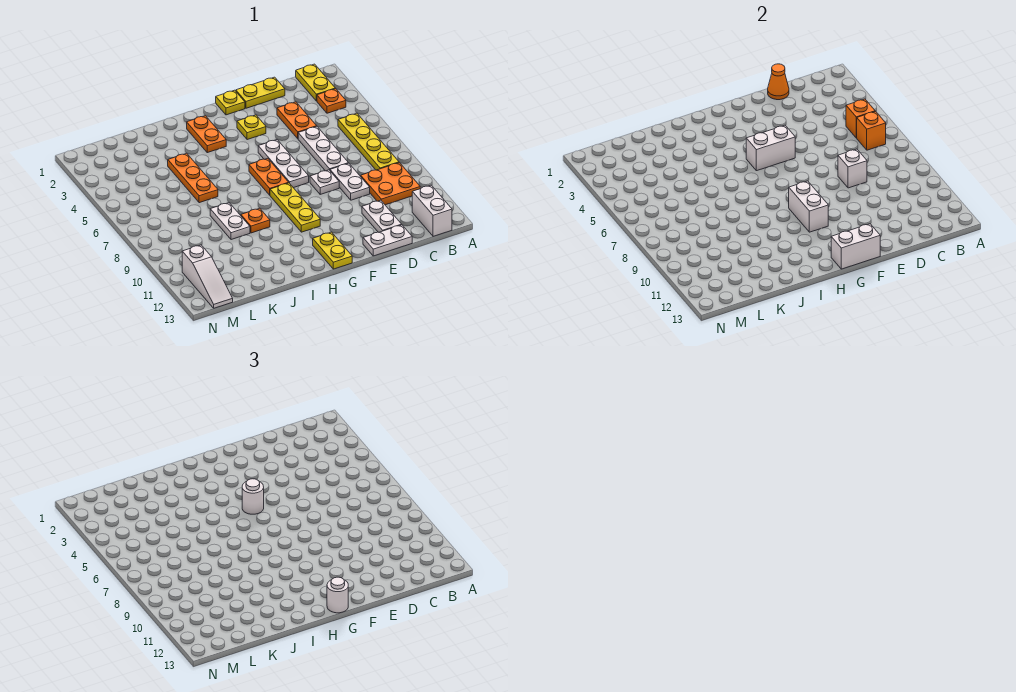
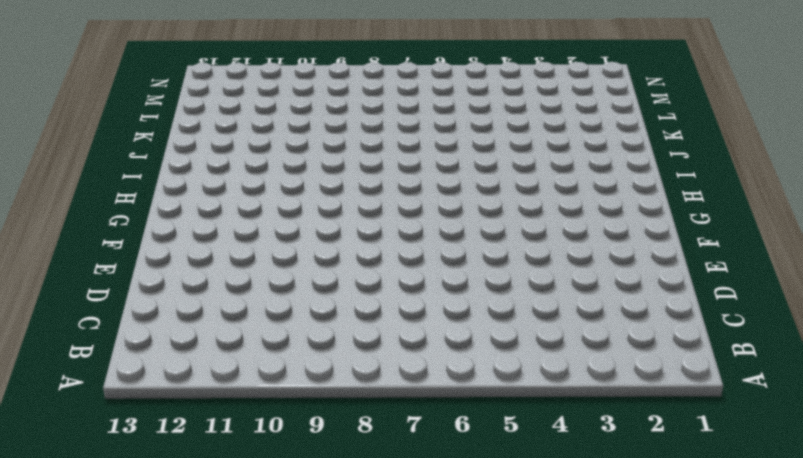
none -> yellow 1x2 plate [296,64,335,101]
none -> orange 1x1 plate [317,89,346,113]
none -> yellow 1x4 plate [338,113,399,170]
none -> orange 2x2 plate [361,163,420,205]

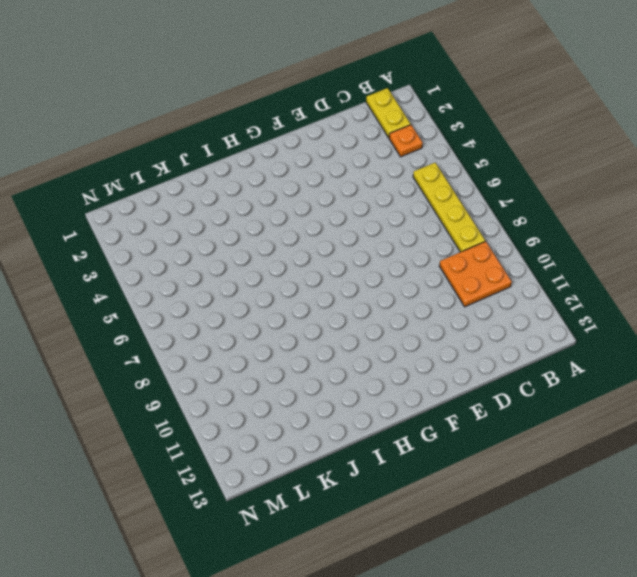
none -> white 1x2 brick [412,185,452,237]
none -> yellow 1x2 plate [236,77,285,108]
none -> orange 1x2 plate [277,102,317,139]
none -> white 1x3 plate [298,127,348,171]

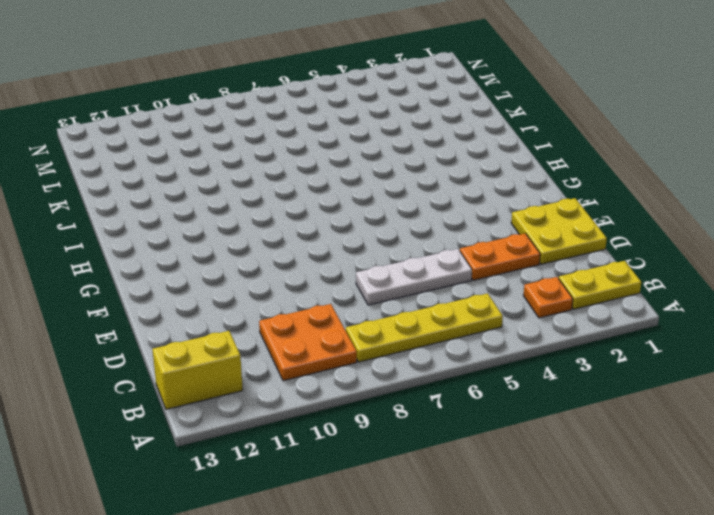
yellow 1x2 brick [152,331,243,409] -> white 1x2 brick [412,185,452,237]
yellow 2x2 plate [511,198,607,264] -> yellow 1x2 plate [236,77,285,108]
none -> white 1x2 plate [330,163,370,200]
none -> white 1x2 plate [362,200,402,232]
none -> white 1x2 plate [363,225,412,256]
none -> white 1x1 plate [310,170,339,194]

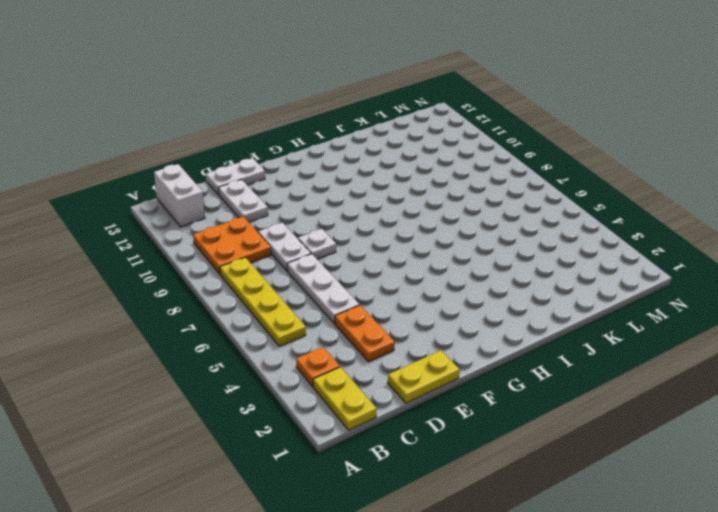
none -> yellow 1x1 plate [216,90,245,115]
none -> yellow 1x1 plate [237,115,266,140]
none -> white 1x3 plate [258,140,309,188]
none -> orange 1x2 plate [249,158,289,195]

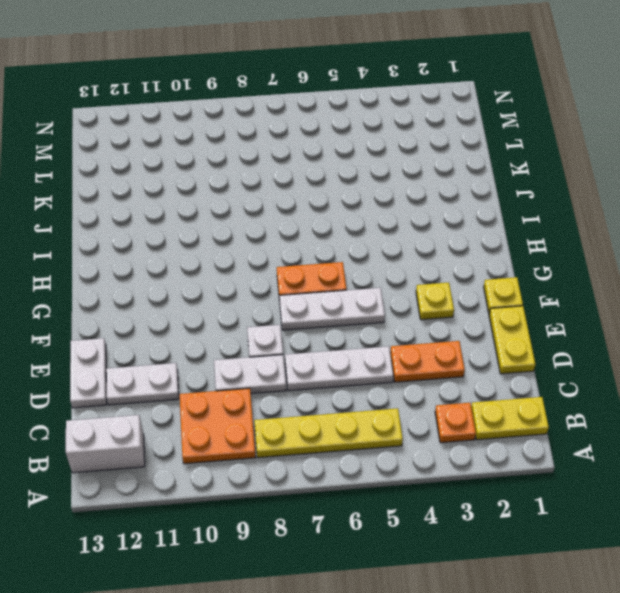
none -> yellow 1x3 plate [270,183,320,232]
none -> yellow 1x2 plate [313,232,352,269]
none -> orange 1x2 plate [187,116,226,153]
none -> orange 1x1 plate [241,208,270,233]

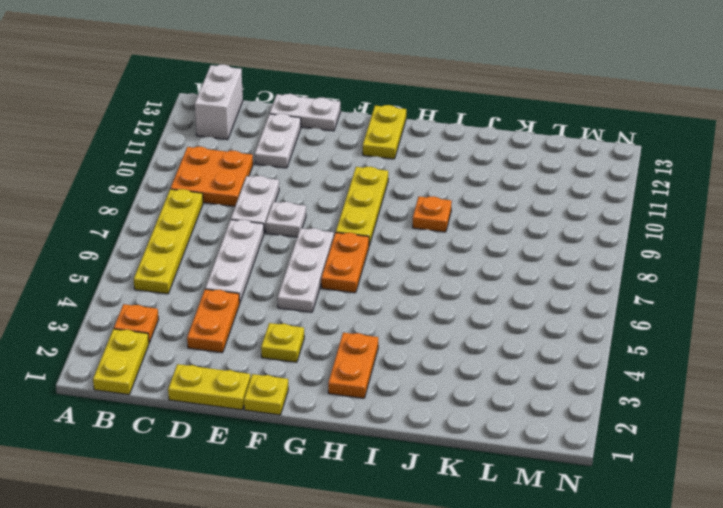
none -> orange 1x3 plate [168,153,218,203]
none -> white 1x2 plate [210,203,250,240]
none -> white 1x3 slope [182,245,233,308]
none -> orange 1x1 brick [846,99,875,138]

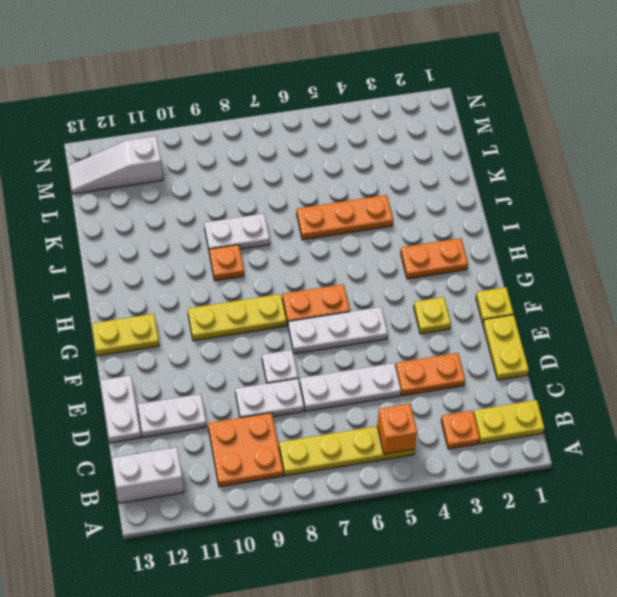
none -> orange 1x1 brick [857,111,886,150]
none -> orange 1x1 cone [768,64,789,100]
none -> white 1x1 brick [838,149,867,188]
none -> white 1x2 brick [746,125,795,171]

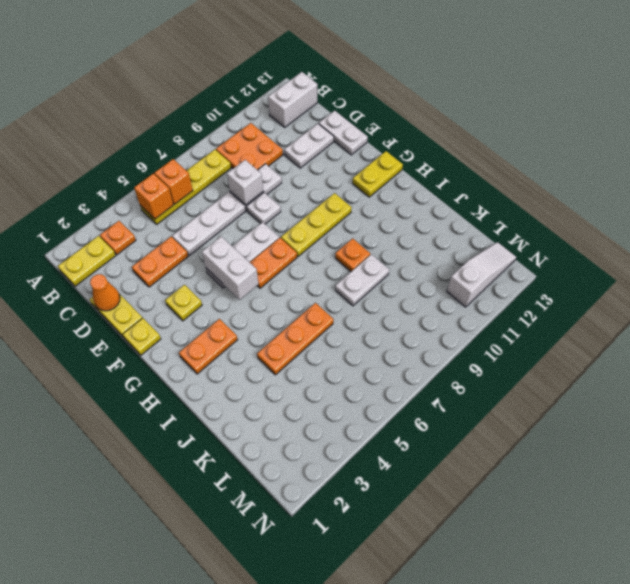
none -> white 1x2 brick [831,224,880,269]
none -> white 1x2 brick [789,181,828,232]
none -> white 1x1 round brick [242,479,264,514]
none -> white 1x1 round brick [327,577,348,613]

